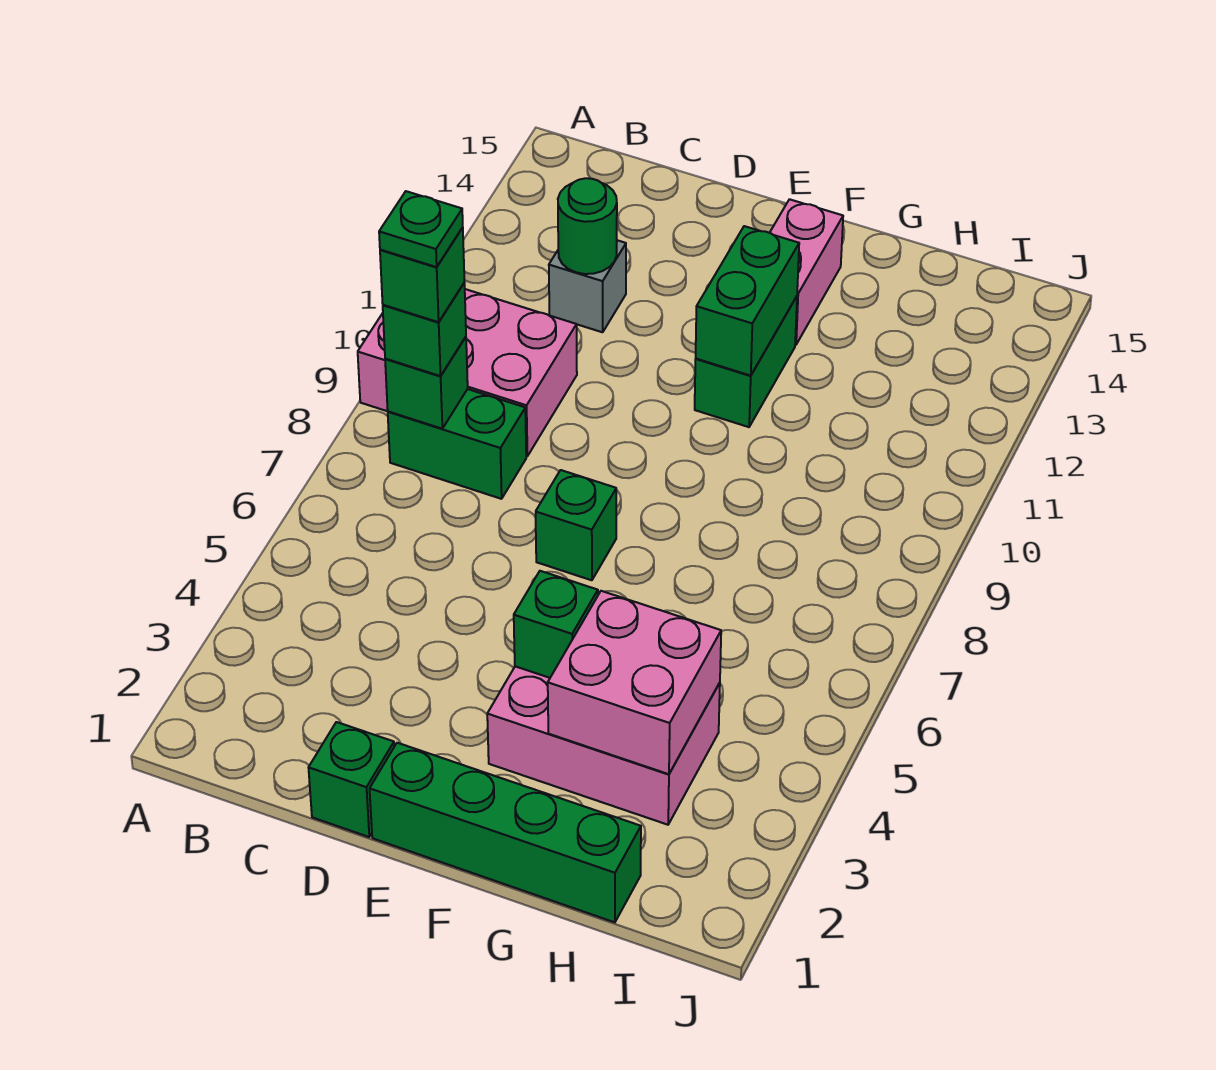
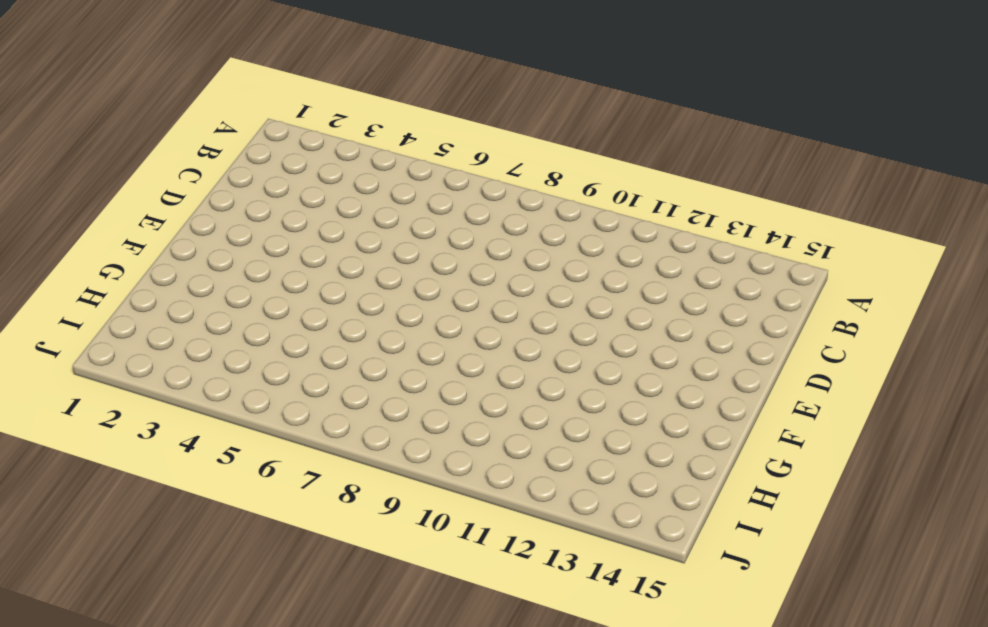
none -> pink 2x3 brick [358,289,577,456]
none -> green 1x2 brick [388,389,526,499]
none -> grey 1x1 brick [549,240,626,332]

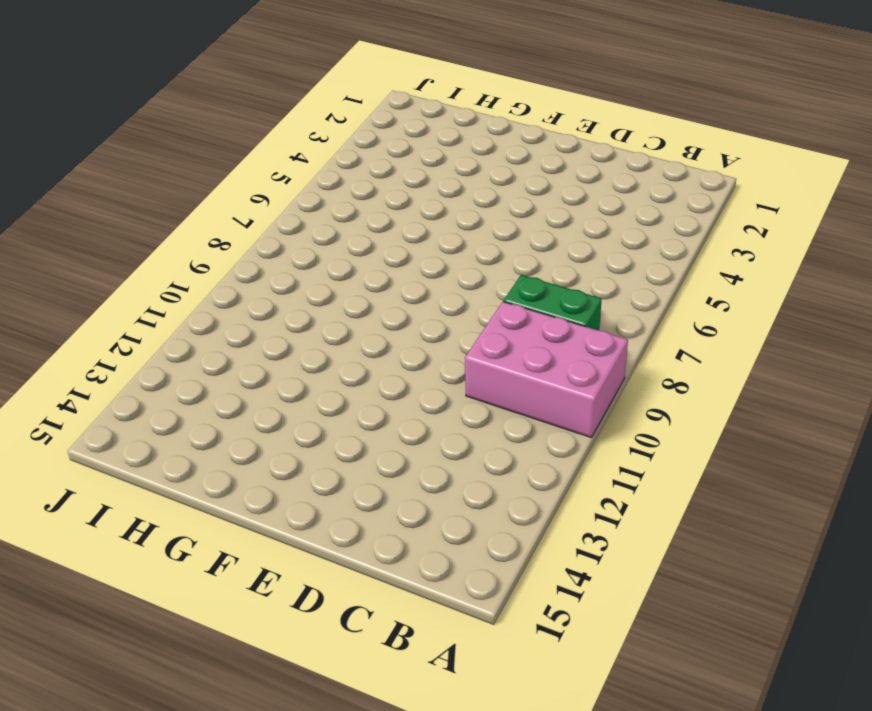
none -> grey 1x1 brick [549,240,626,332]
none -> green 1x1 brick [308,722,394,837]
none -> green 1x4 brick [370,743,641,922]

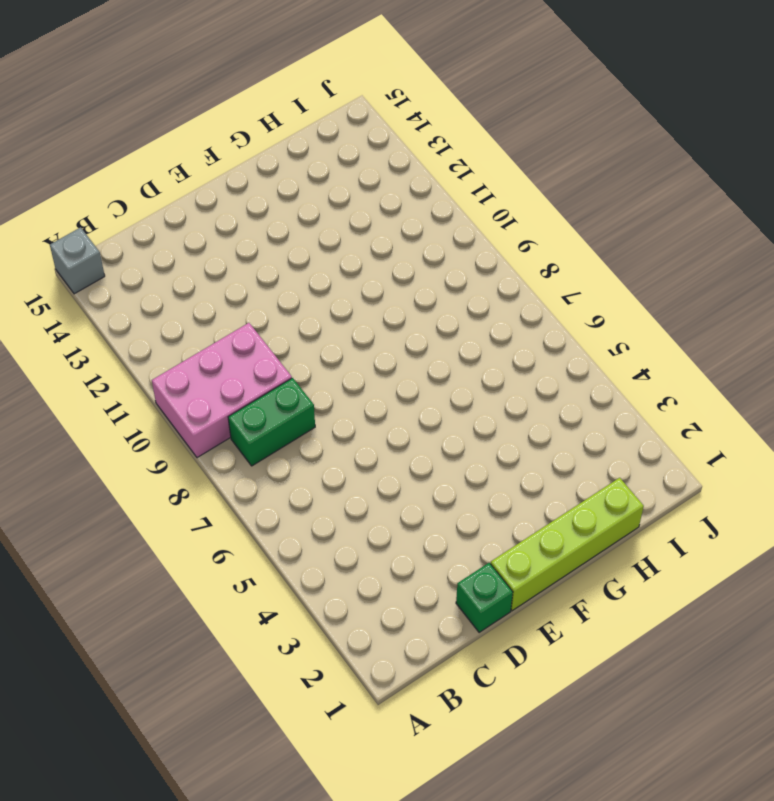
grey 1x1 brick [50,227,105,294] -> grey 1x1 brick moved to [549,240,626,332]
lime 1x4 brick [491,478,644,611] -> green 1x4 brick [370,743,641,922]
none -> green 1x1 brick [536,470,616,580]
none -> pink 2x3 brick [487,666,720,825]
none -> green 1x2 brick [695,297,797,427]

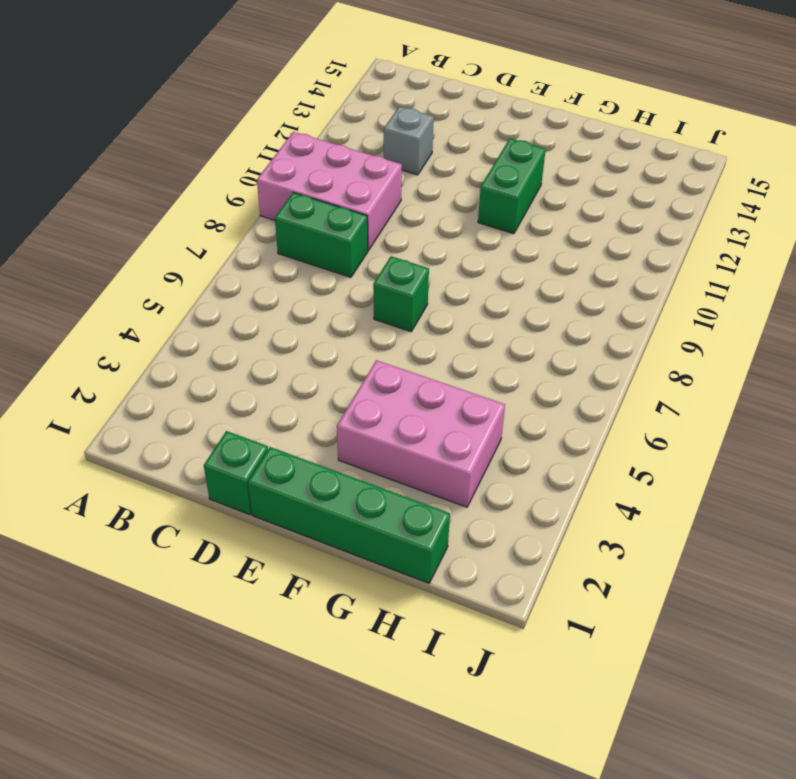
none -> pink 1x2 brick [770,199,843,345]
none -> green 1x1 brick [385,337,468,429]
none -> green 1x1 round brick [558,178,617,274]

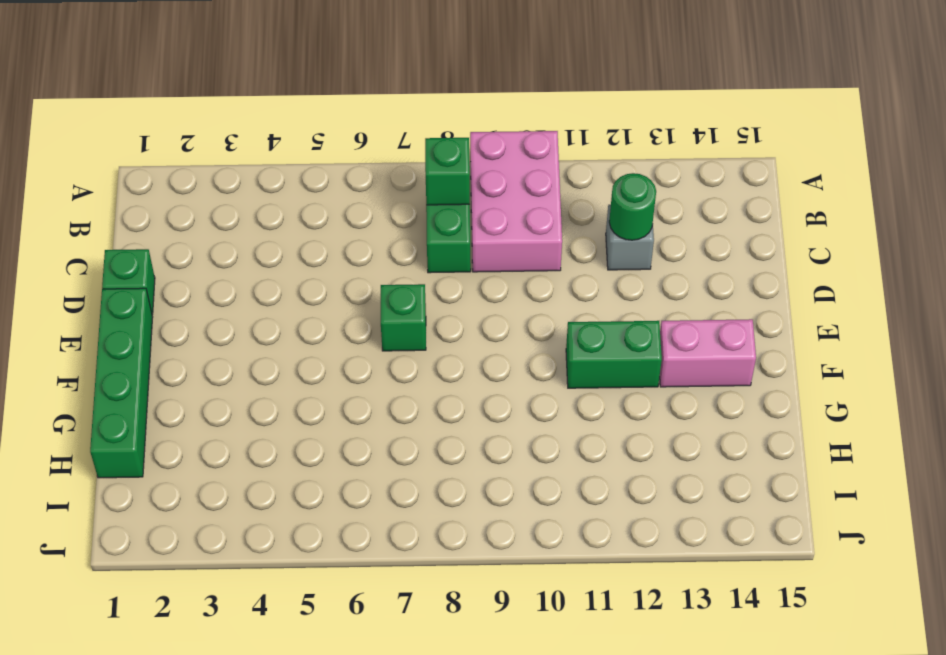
none -> pink 2x3 brick [487,666,720,825]
none -> green 1x1 brick [514,571,598,678]
none -> green 1x2 brick [696,226,799,376]

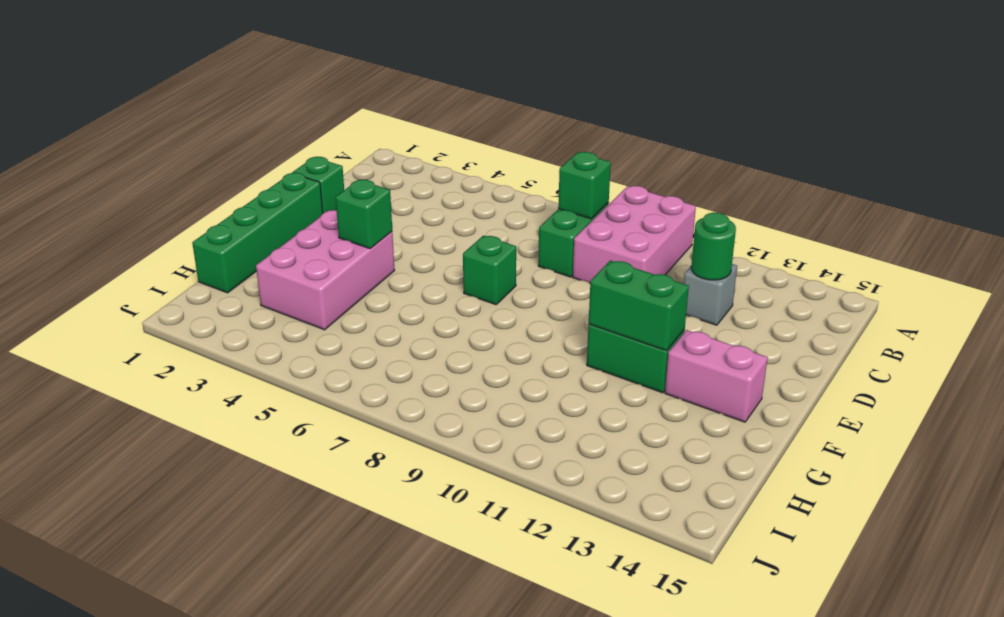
none -> pink 2x2 brick [548,591,721,774]
none -> green 1x1 brick [383,283,466,376]
none -> green 1x1 brick [380,227,464,322]

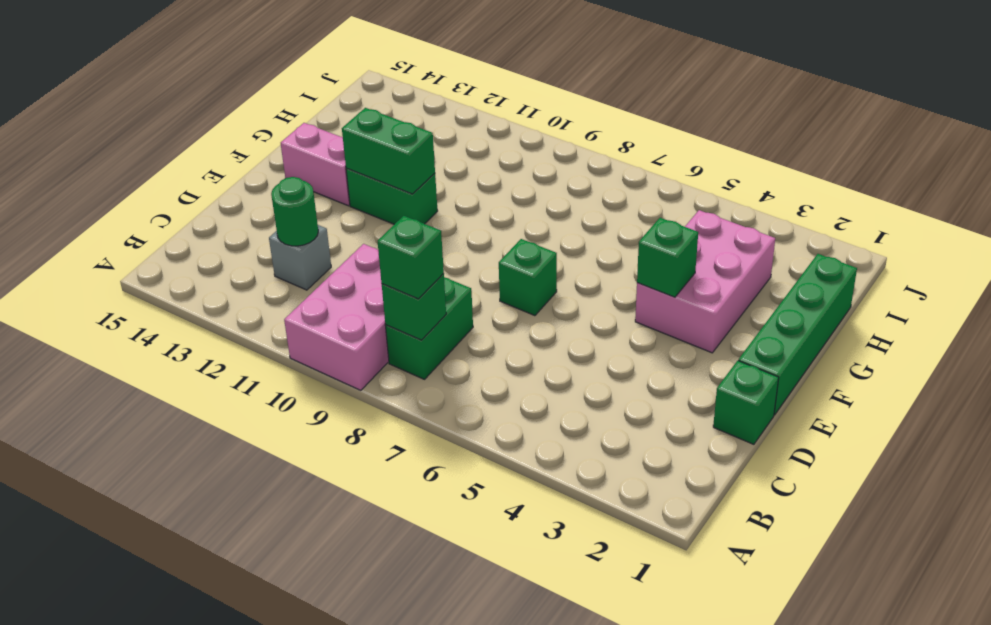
none -> pink 2x2 brick [548,591,721,774]
none -> green 1x1 brick [380,227,464,322]
none -> green 1x1 plate [379,191,463,267]

